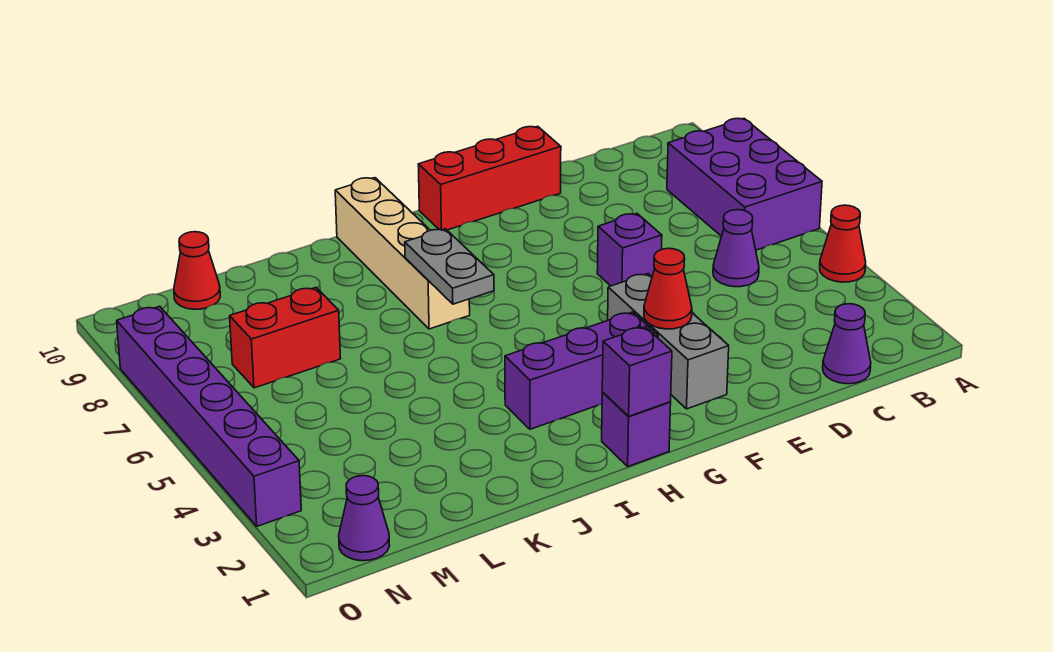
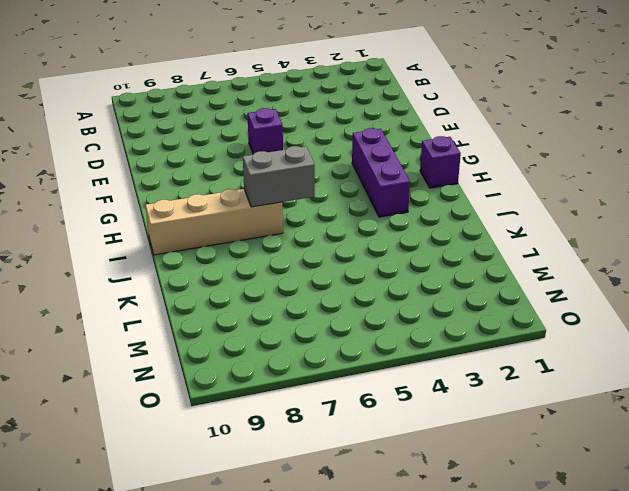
grey 1x2 brick [243,146,315,207] -> grey 1x2 plate [405,229,494,304]
none -> red 1x1 cone [820,205,866,282]
none -> purple 2x3 brick [667,118,822,250]
none -> purple 1x1 cone [823,304,871,384]

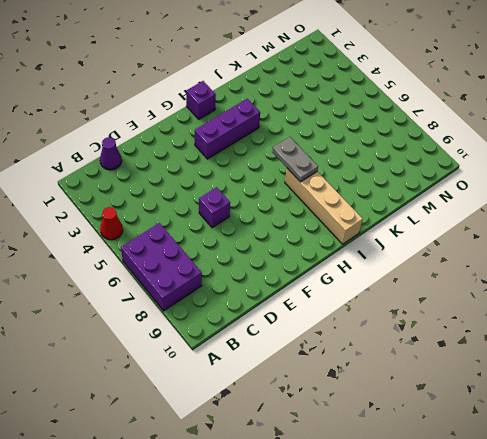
none -> purple 1x1 cone [713,210,759,287]
none -> red 1x3 brick [418,126,561,230]
none -> grey 1x3 brick [608,274,729,409]

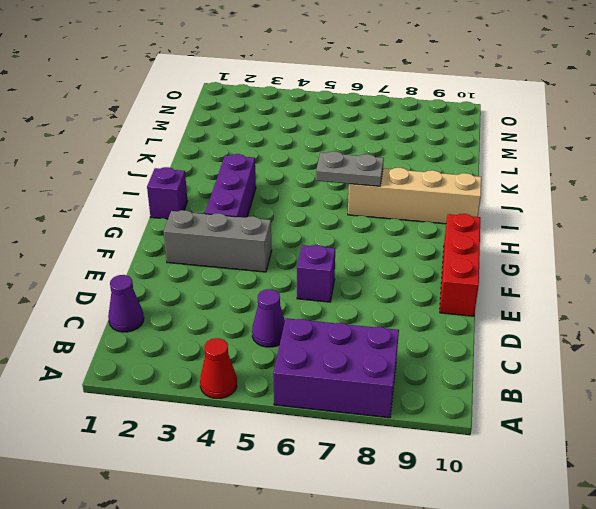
none -> red 1x2 brick [230,288,341,388]
none -> red 1x1 cone [174,232,220,309]
none -> purple 1x1 cone [339,476,390,561]

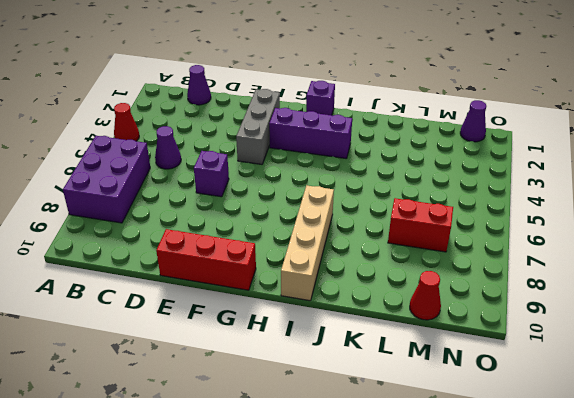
none -> purple 1x6 brick [117,306,301,526]
none -> red 1x1 cone [644,248,692,329]
none -> purple 1x1 brick [602,327,672,416]

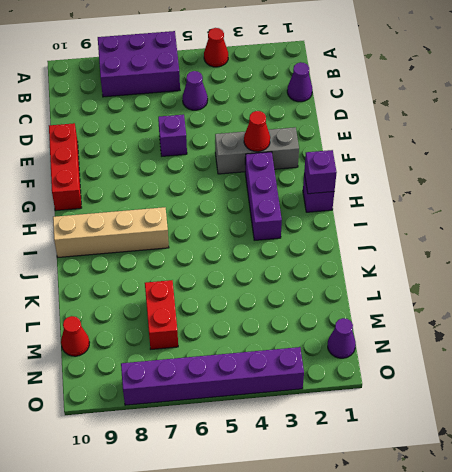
none -> grey 1x2 plate [405,229,494,304]

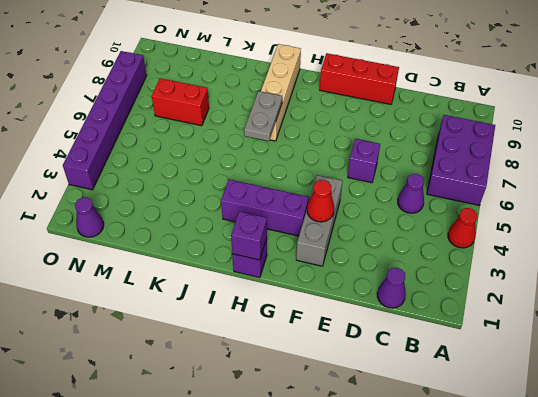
none -> red 1x1 cone [174,232,220,309]

